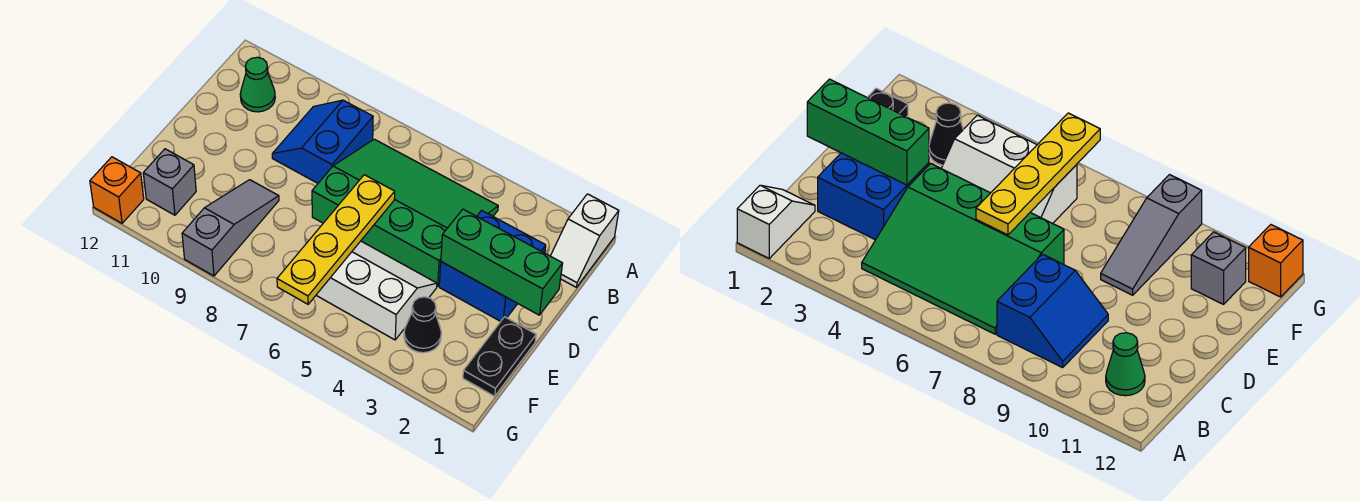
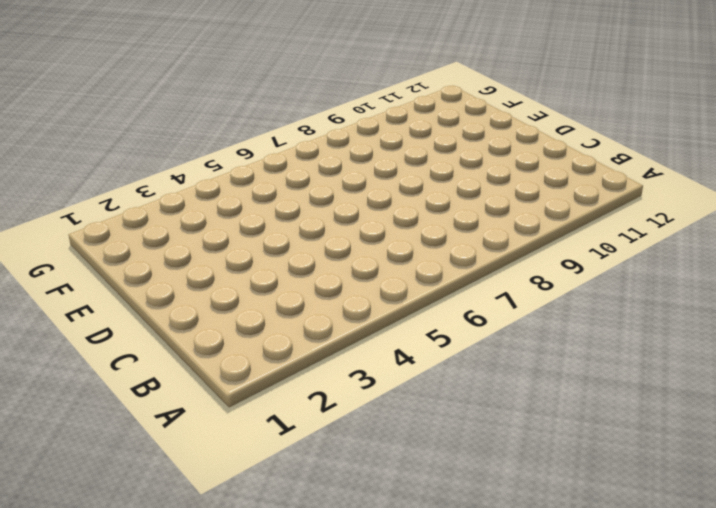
none -> white 1x2 slope [551,194,619,287]
none -> green 3x4 slope [312,139,498,286]
none -> blue 2x2 slope [272,100,373,183]

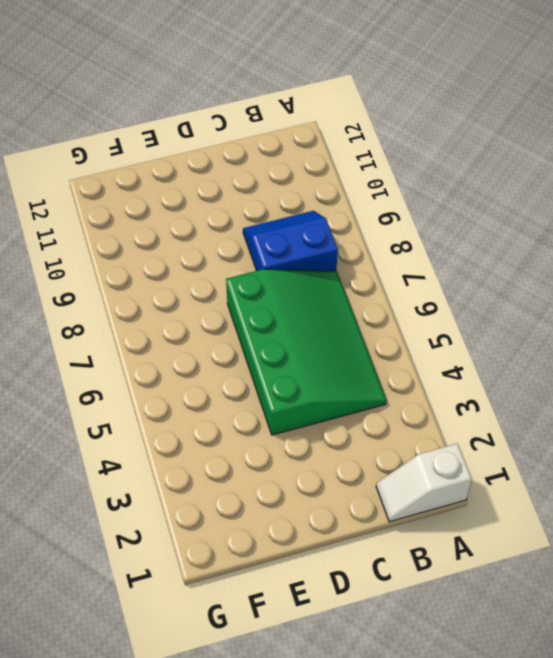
none -> green 1x1 cone [240,57,275,112]
none -> blue 2x2 brick [439,210,546,321]
none -> black 1x2 plate [463,317,536,396]

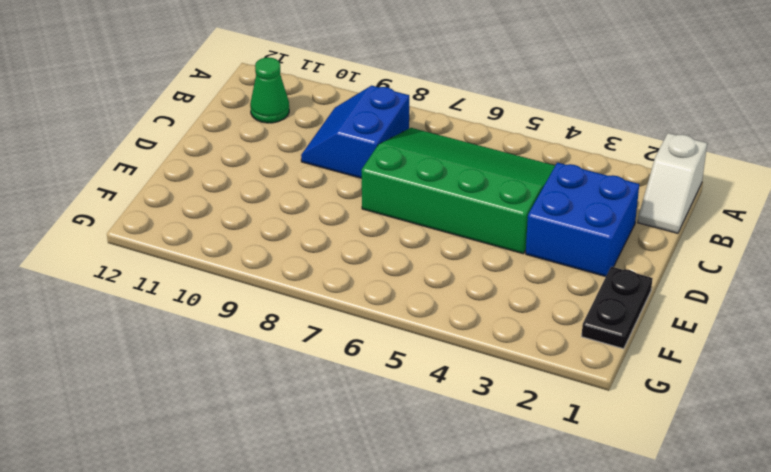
none -> white 2x3 slope [316,241,437,340]
none -> grey 1x3 slope [182,180,279,276]
none -> black 1x1 cone [404,297,441,353]

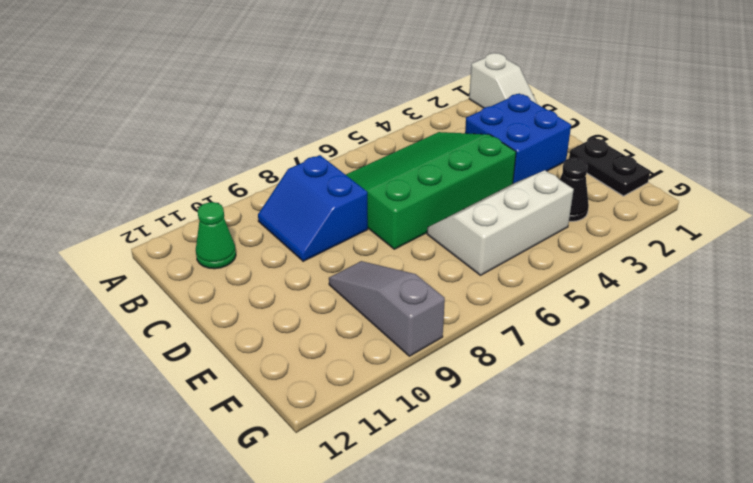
none -> grey 1x1 brick [143,149,196,215]
none -> orange 1x1 brick [90,157,144,223]
none -> green 1x3 brick [441,209,563,315]

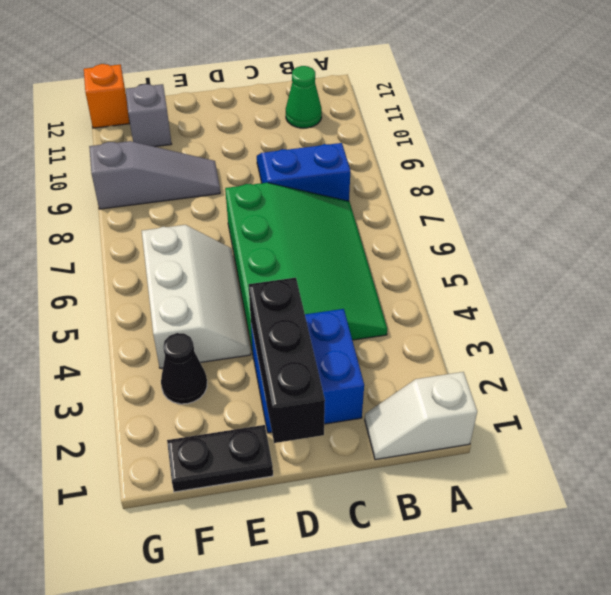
black 1x3 brick [248,278,325,443] -> green 1x3 brick [441,209,563,315]
none -> yellow 1x4 plate [277,175,395,304]

